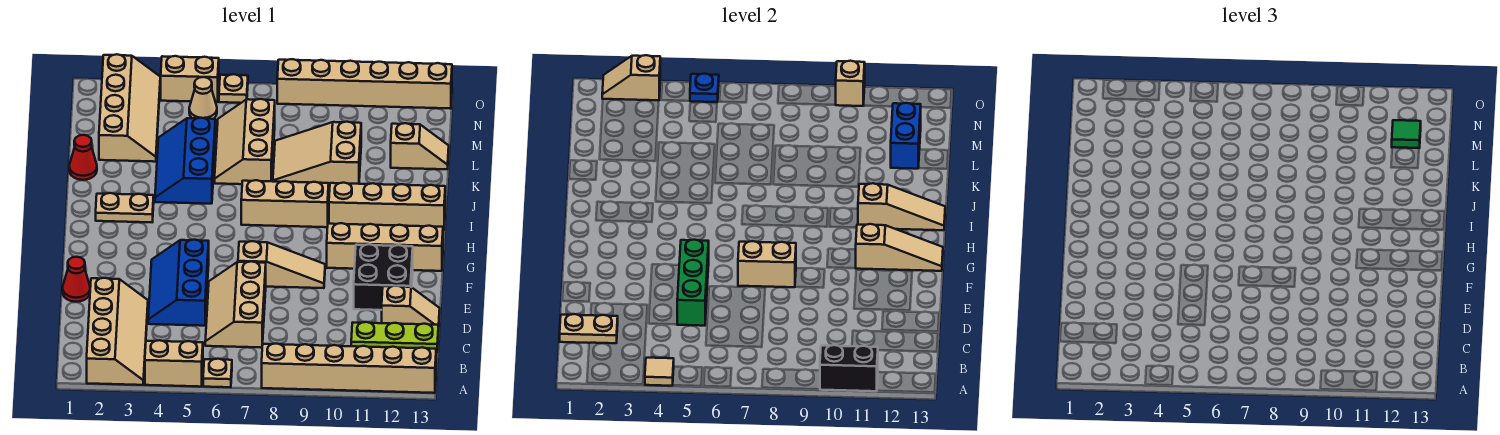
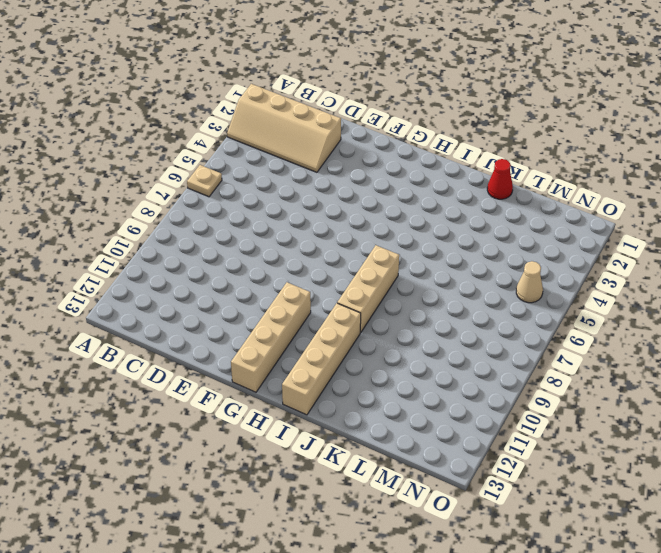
none -> tan 1x2 brick [145,340,203,387]
none -> tan 1x6 brick [262,344,436,393]
none -> tan 2x3 slope [205,261,266,348]
none -> lime 1x3 plate [351,322,438,352]

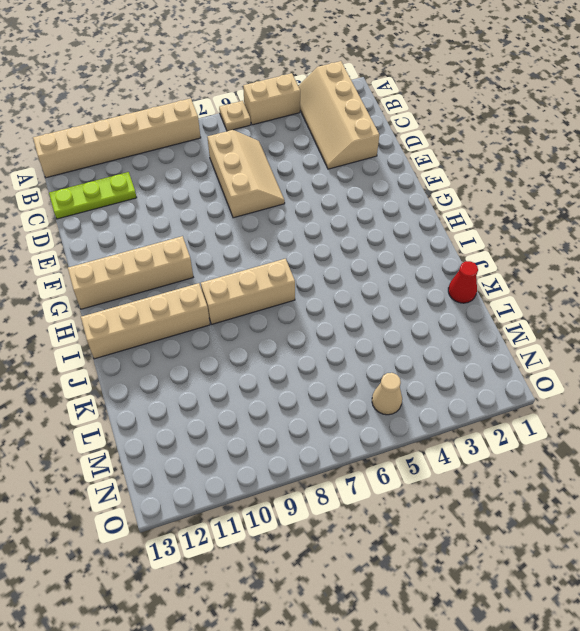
none -> blue 2x3 slope [148,240,209,326]
none -> tan 1x2 slope [382,286,440,332]
none -> red 1x1 cone [62,257,90,302]
none -> black 2x2 brick [354,244,413,310]

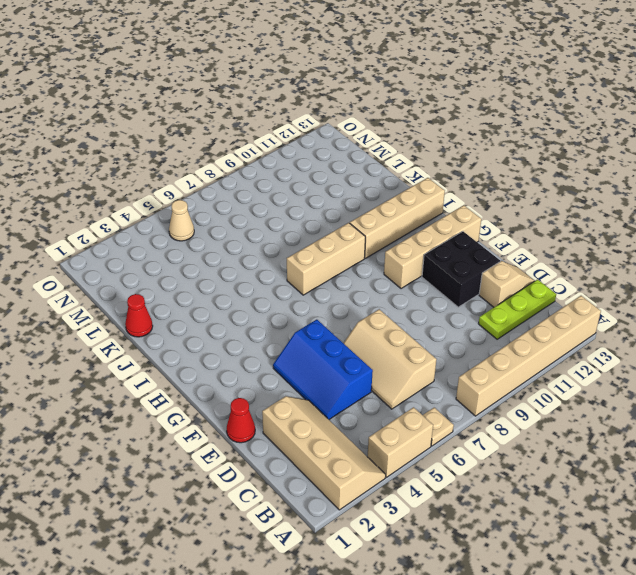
none -> tan 1x3 slope [238,241,325,288]
none -> tan 1x2 plate [96,193,154,222]
none -> blue 2x3 slope [155,118,215,204]
none -> tan 2x3 slope [215,99,275,184]

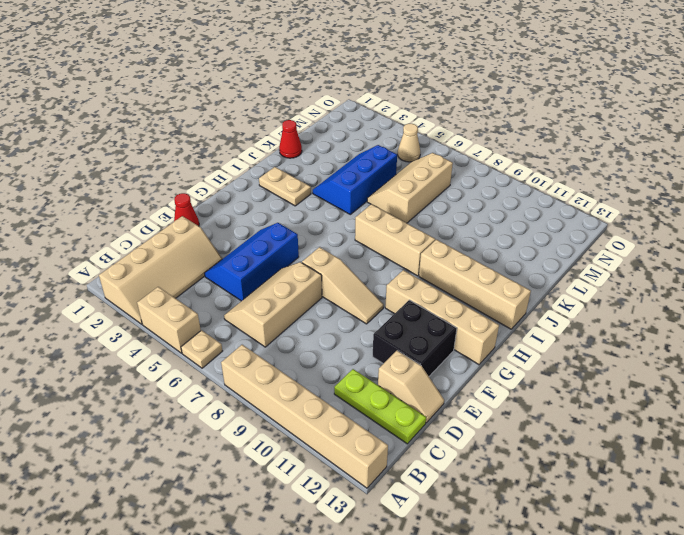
none -> tan 2x3 slope [273,122,361,187]
none -> tan 2x4 slope [99,54,160,162]
none -> tan 1x2 slope [391,123,449,169]
none -> tan 1x2 brick [160,56,219,102]

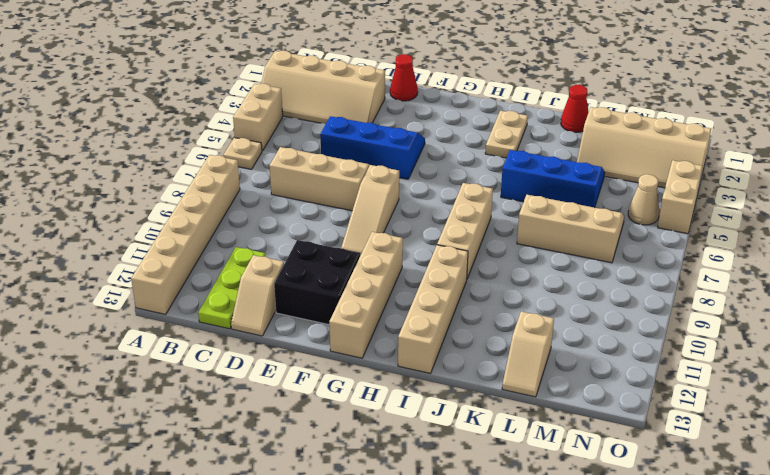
none -> tan 2x3 slope [273,122,361,187]
none -> tan 1x1 plate [219,74,248,103]
none -> tan 1x6 brick [277,59,452,109]
none -> tan 1x1 tile [645,358,674,386]

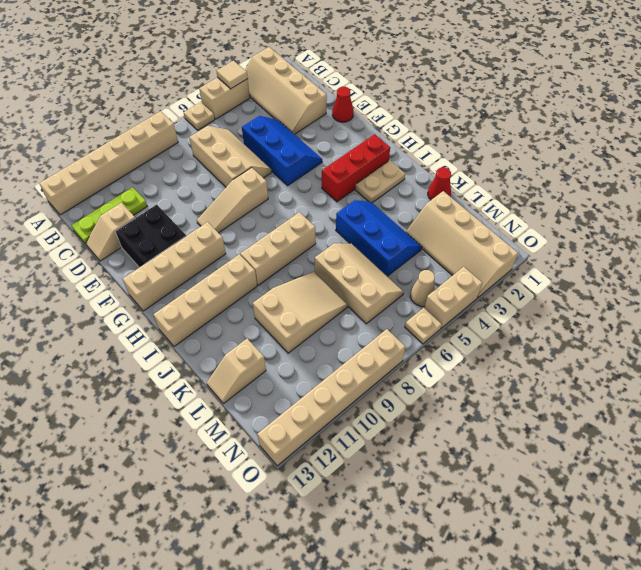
red 1x3 brick [322,134,390,202] -> none
none -> black 1x2 brick [820,345,878,391]
none -> tan 1x2 plate [560,314,618,343]
none -> green 1x3 brick [677,240,709,326]
none -> tan 1x2 brick [738,241,796,287]

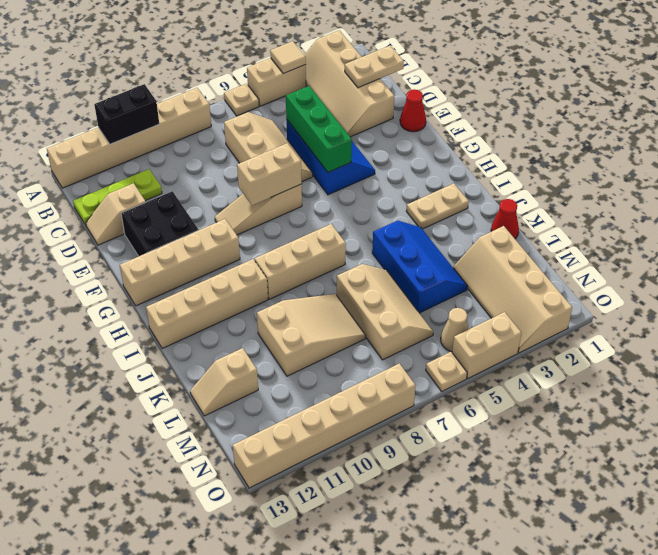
none -> tan 1x3 slope [856,224,943,271]
none -> tan 1x3 slope [858,183,945,230]
none -> blue 1x2 brick [891,103,921,169]
none -> tan 1x2 slope [602,55,660,100]

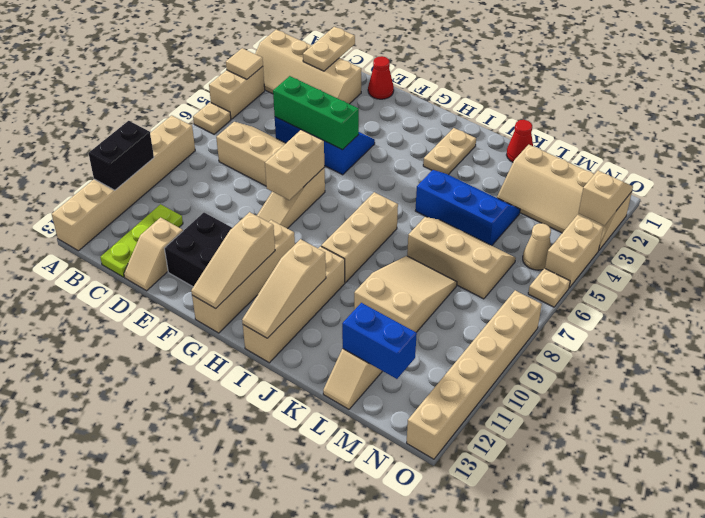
none -> blue 1x1 plate [690,74,719,102]
none -> tan 1x1 brick [836,61,865,106]
none -> green 1x1 tile [1392,120,1421,148]

